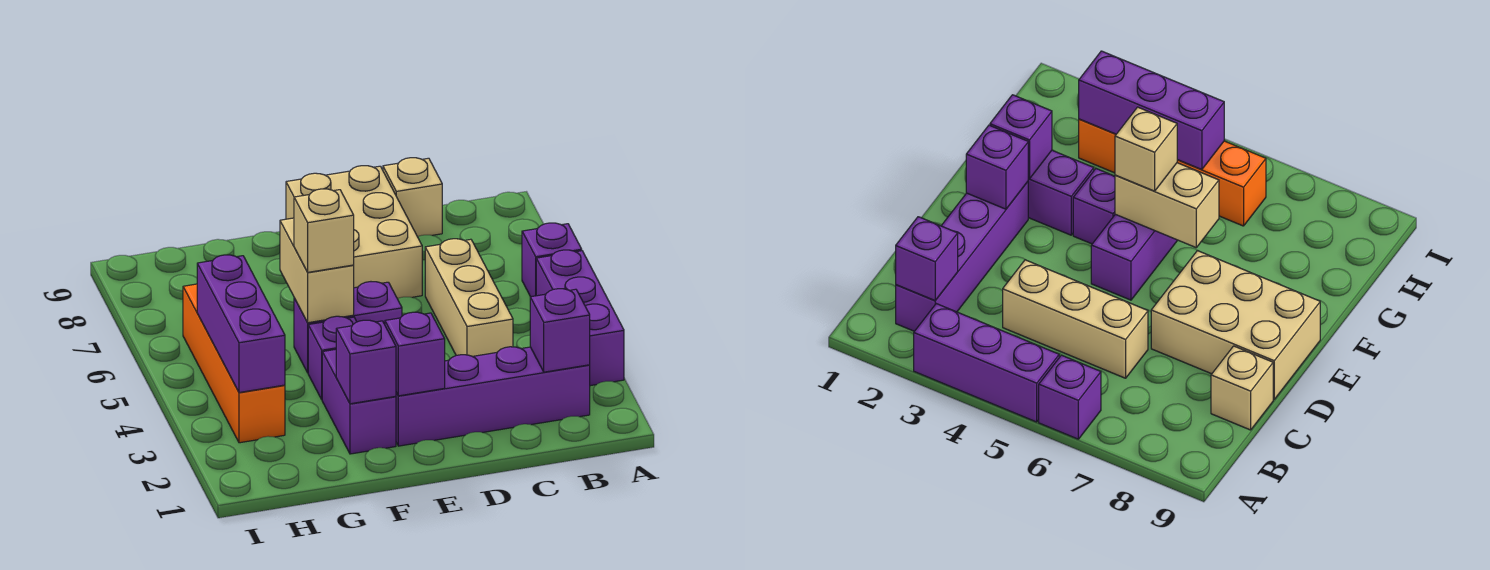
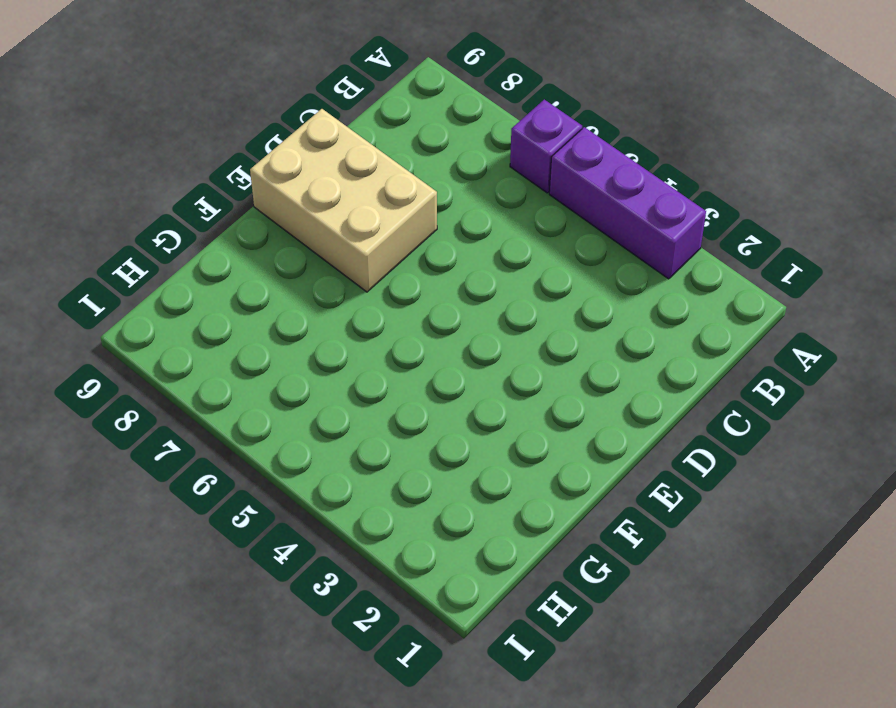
none -> purple 1x4 brick [396,347,590,446]
none -> tan 1x3 brick [425,239,513,356]
none -> tan 1x1 brick [383,158,442,237]

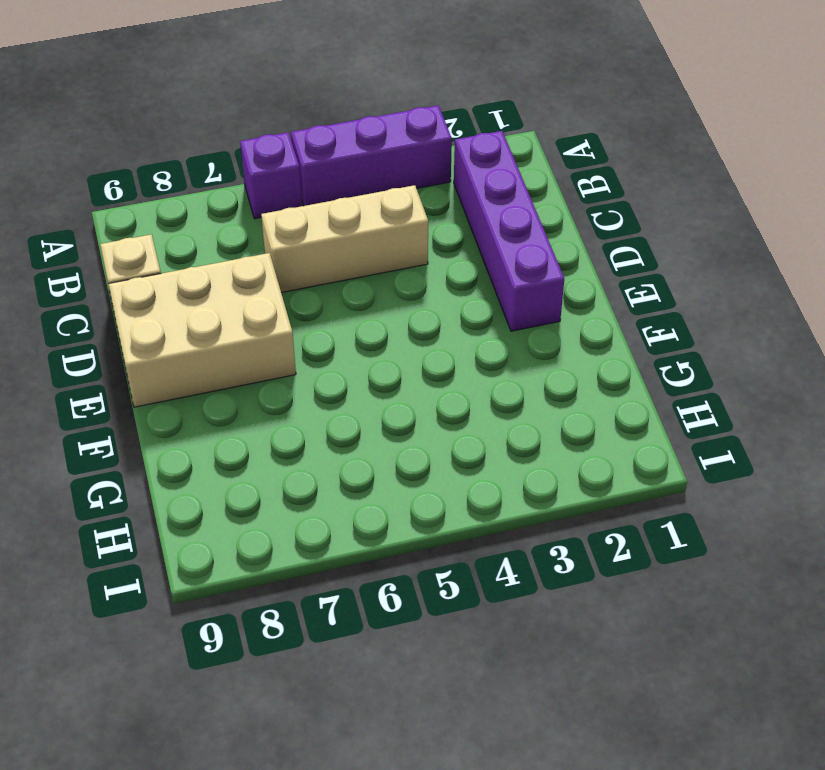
none -> purple 1x2 brick [294,282,402,373]
none -> purple 1x2 brick [322,349,396,454]
none -> purple 1x1 brick [308,316,357,399]

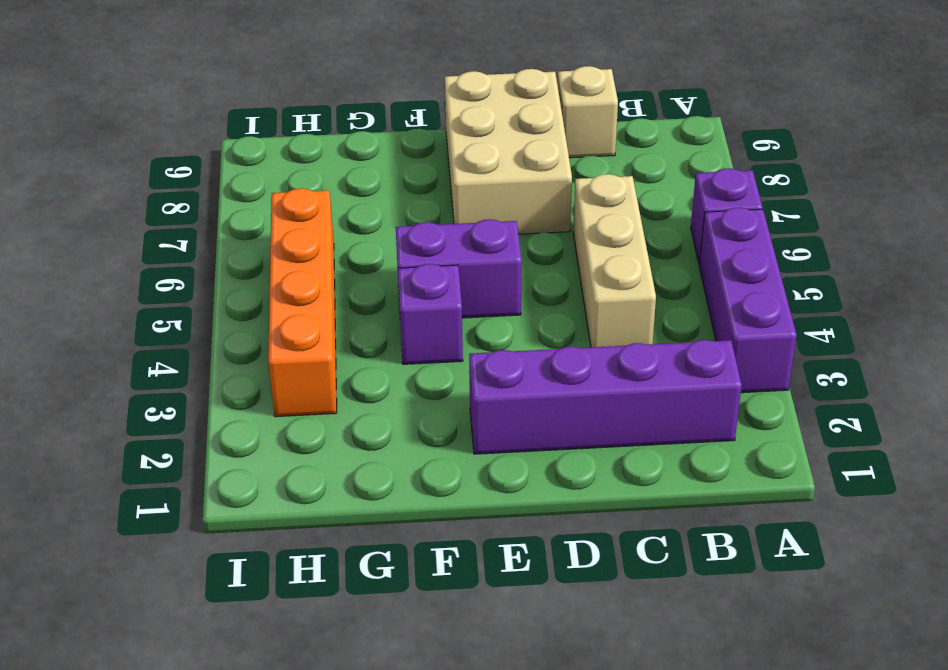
none -> purple 1x2 brick [322,349,396,454]
none -> purple 1x1 brick [530,289,590,372]
none -> purple 1x1 brick [385,312,445,396]

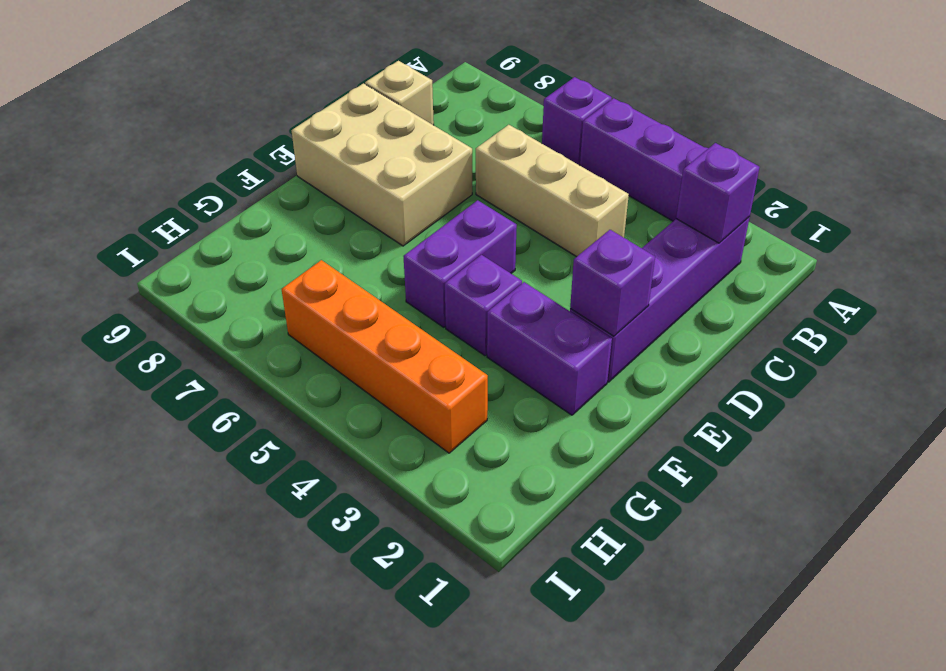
none -> purple 1x1 brick [336,320,396,404]
none -> tan 1x2 brick [280,218,354,323]
none -> purple 1x3 brick [197,255,285,392]

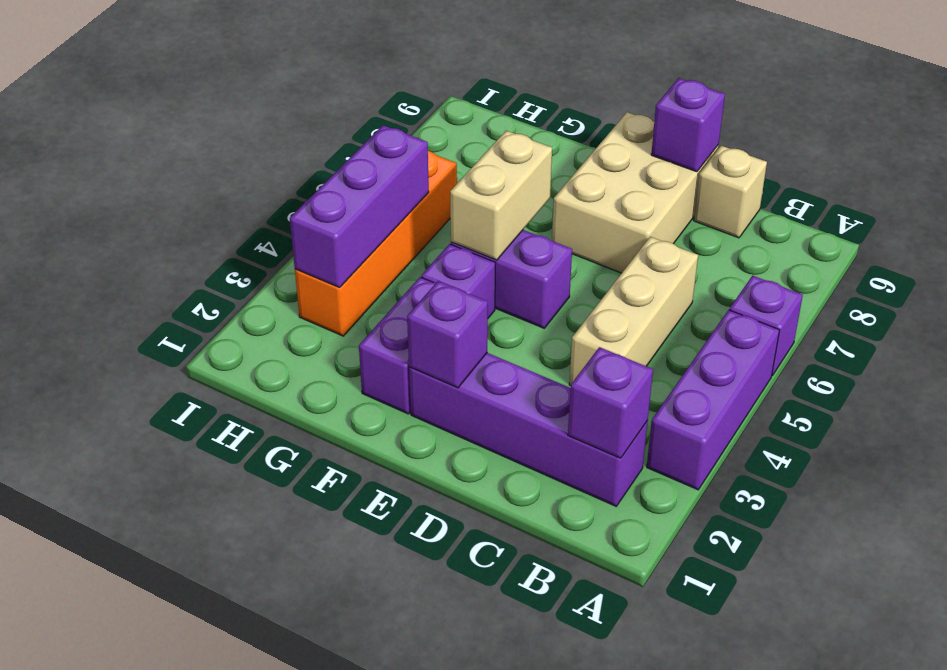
purple 1x1 brick [651,78,725,172] -> purple 1x1 brick moved to [336,320,396,404]
none -> tan 1x1 brick [294,189,354,272]

